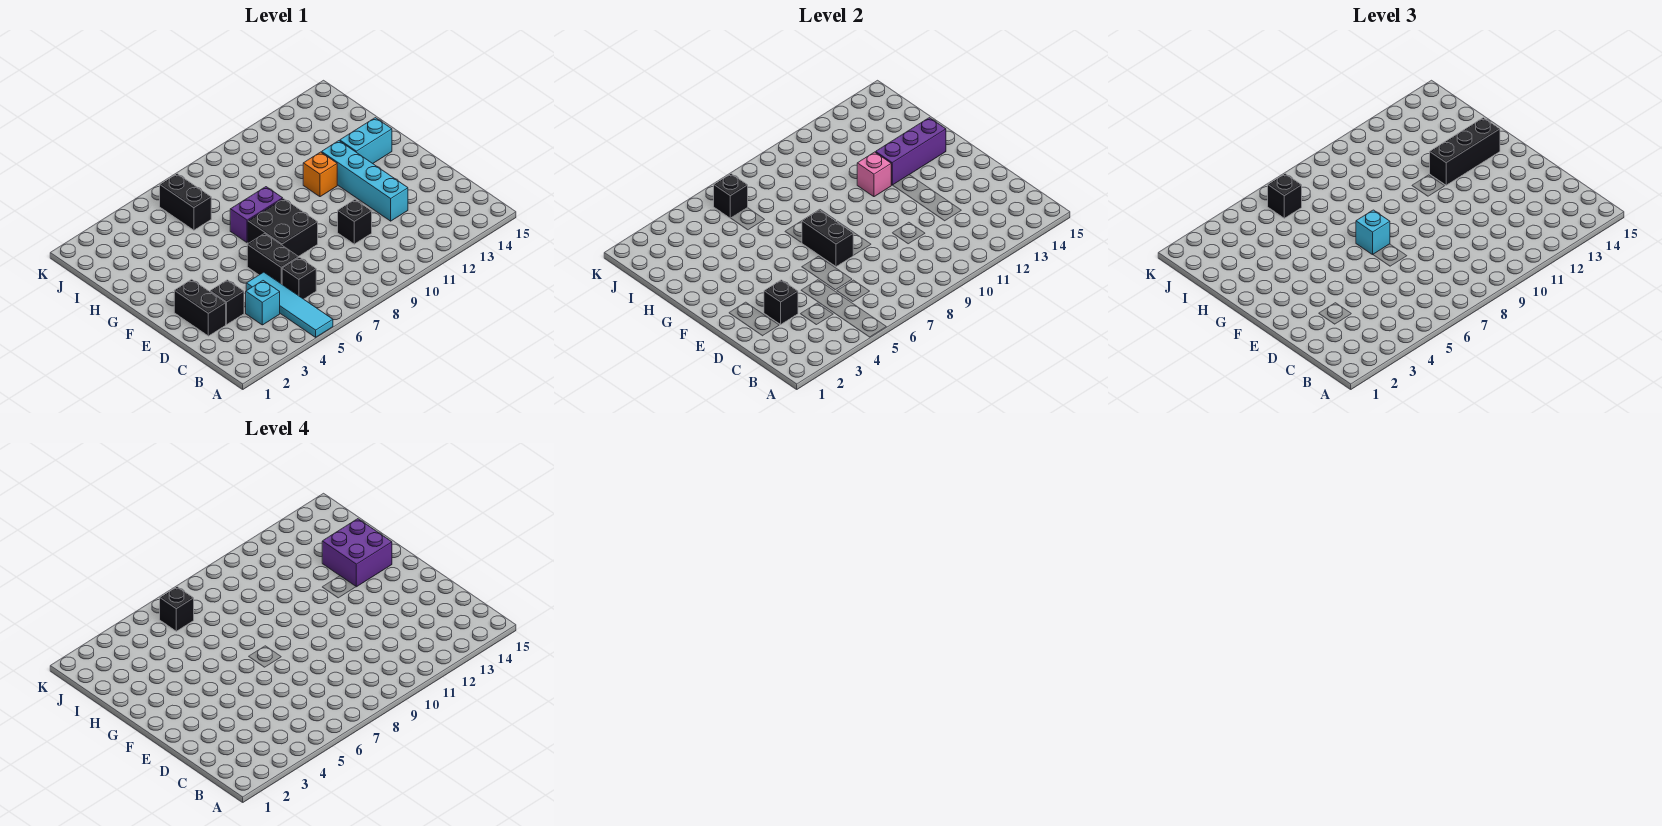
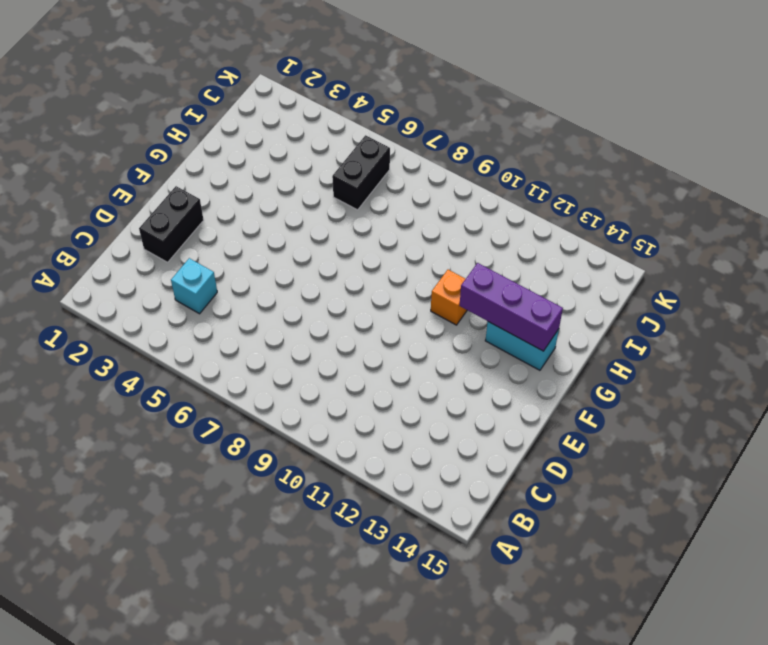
none -> cyan 1x4 tile [246,272,333,337]
none -> black 1x1 brick [282,257,316,299]
none -> black 1x1 brick [210,280,244,324]

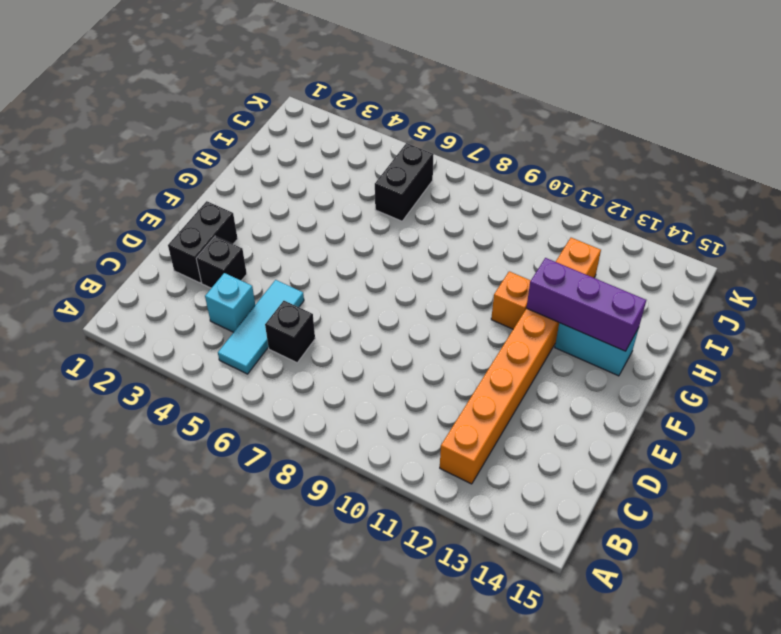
cyan 1x3 tile [218,280,304,374] -> cyan 1x4 tile [246,272,333,337]
orange 1x8 brick [440,238,601,484] -> cyan 1x4 brick [322,141,408,221]
none -> black 1x2 brick [247,234,299,284]
none -> black 1x1 brick [338,200,372,244]
none -> black 2x2 brick [248,199,318,256]

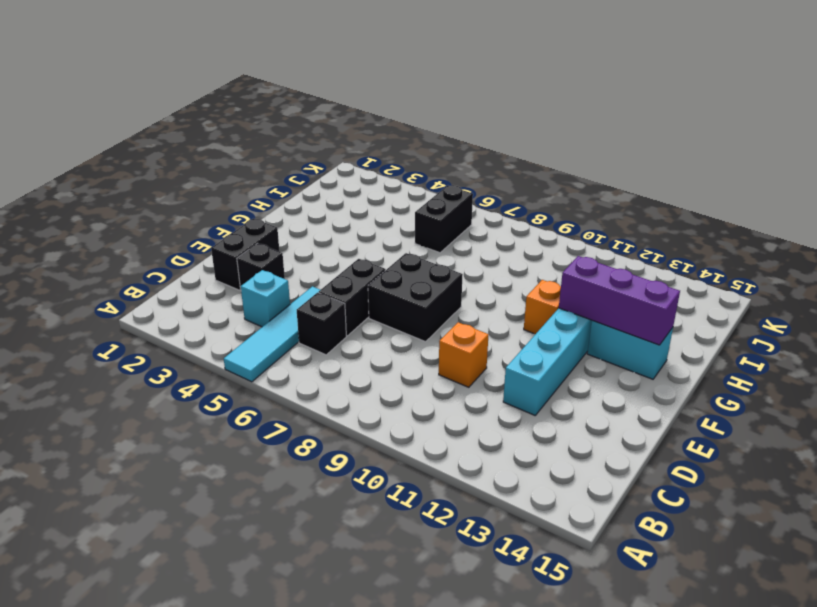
orange 1x1 brick [439,322,489,387] -> black 1x1 brick [338,200,372,244]
none -> purple 1x2 brick [230,187,283,243]
none -> black 1x1 brick [764,280,798,324]
none -> black 1x2 brick [802,210,853,267]

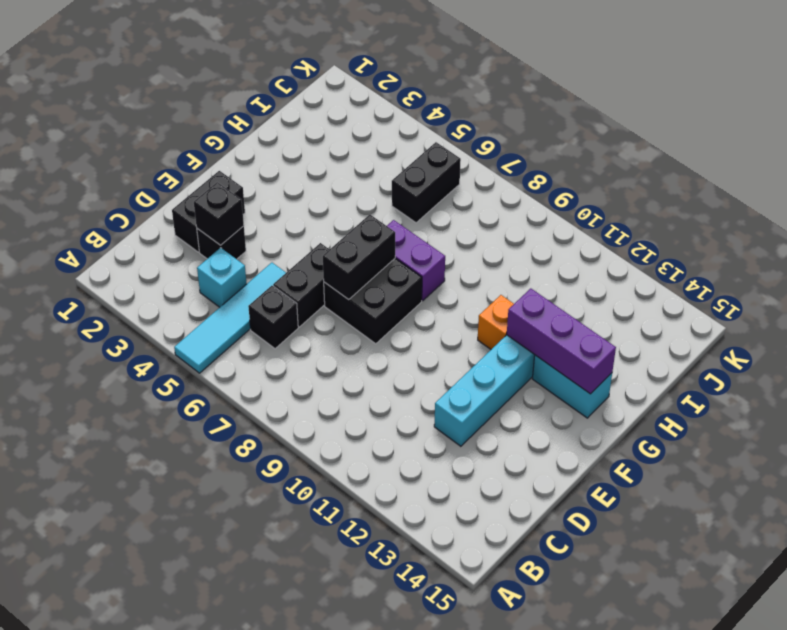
none -> black 1x1 brick [338,200,372,244]
none -> pink 1x1 brick [857,152,891,197]
none -> black 1x1 brick [714,174,748,218]

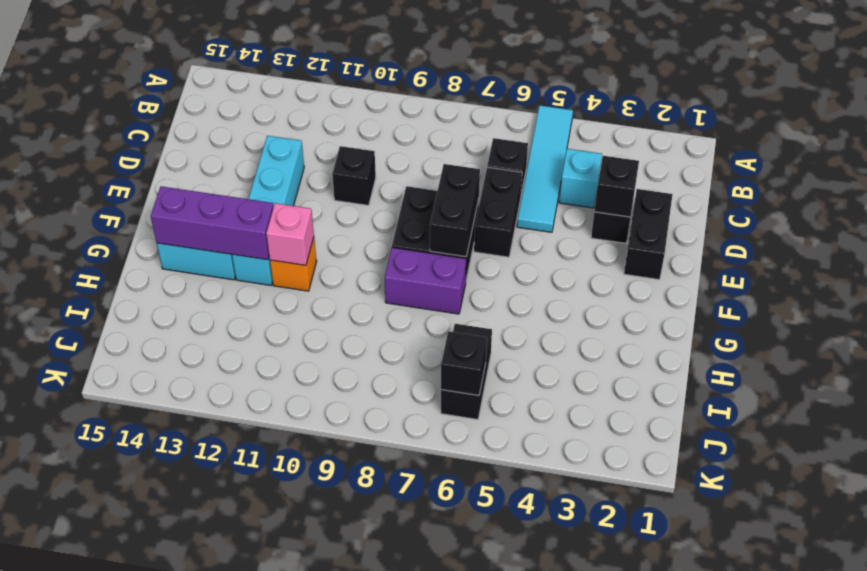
none -> cyan 1x1 brick [1356,210,1390,255]
none -> black 1x3 brick [1430,118,1500,185]
none -> black 1x1 brick [1268,174,1302,218]

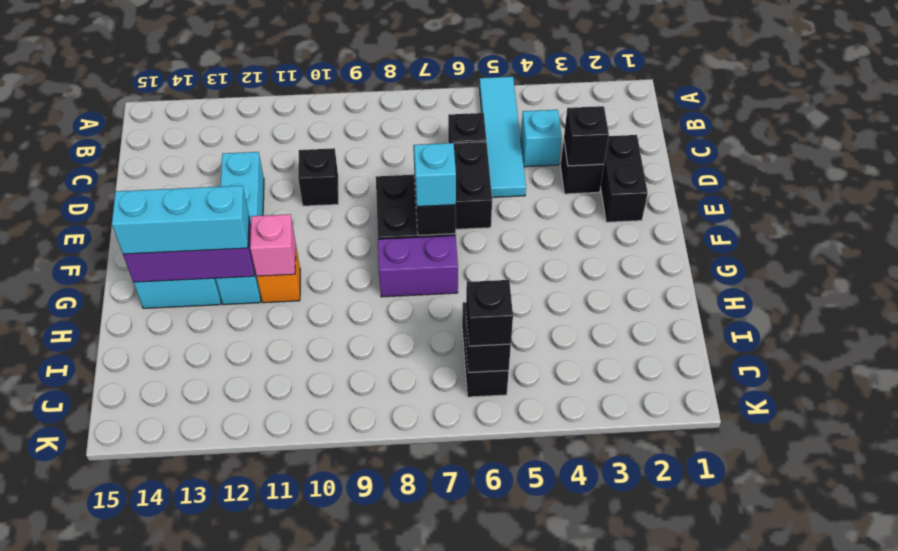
cyan 1x3 brick [112,186,249,254] -> black 1x3 brick [1430,118,1500,185]
none -> purple 2x2 brick [322,519,392,587]
none -> black 1x1 brick [160,587,194,631]

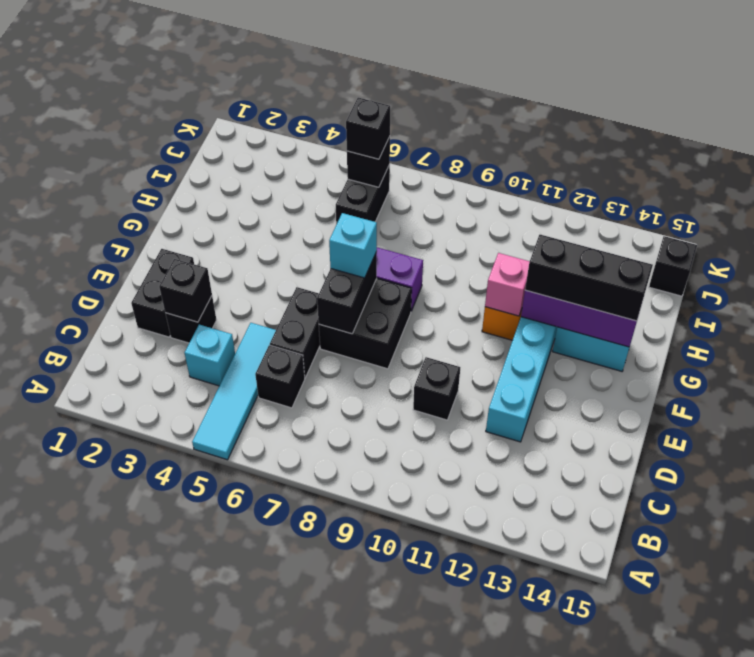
black 1x1 brick [649,236,697,296] -> black 1x1 brick moved to [160,587,194,631]
none -> purple 2x2 brick [322,519,392,587]

